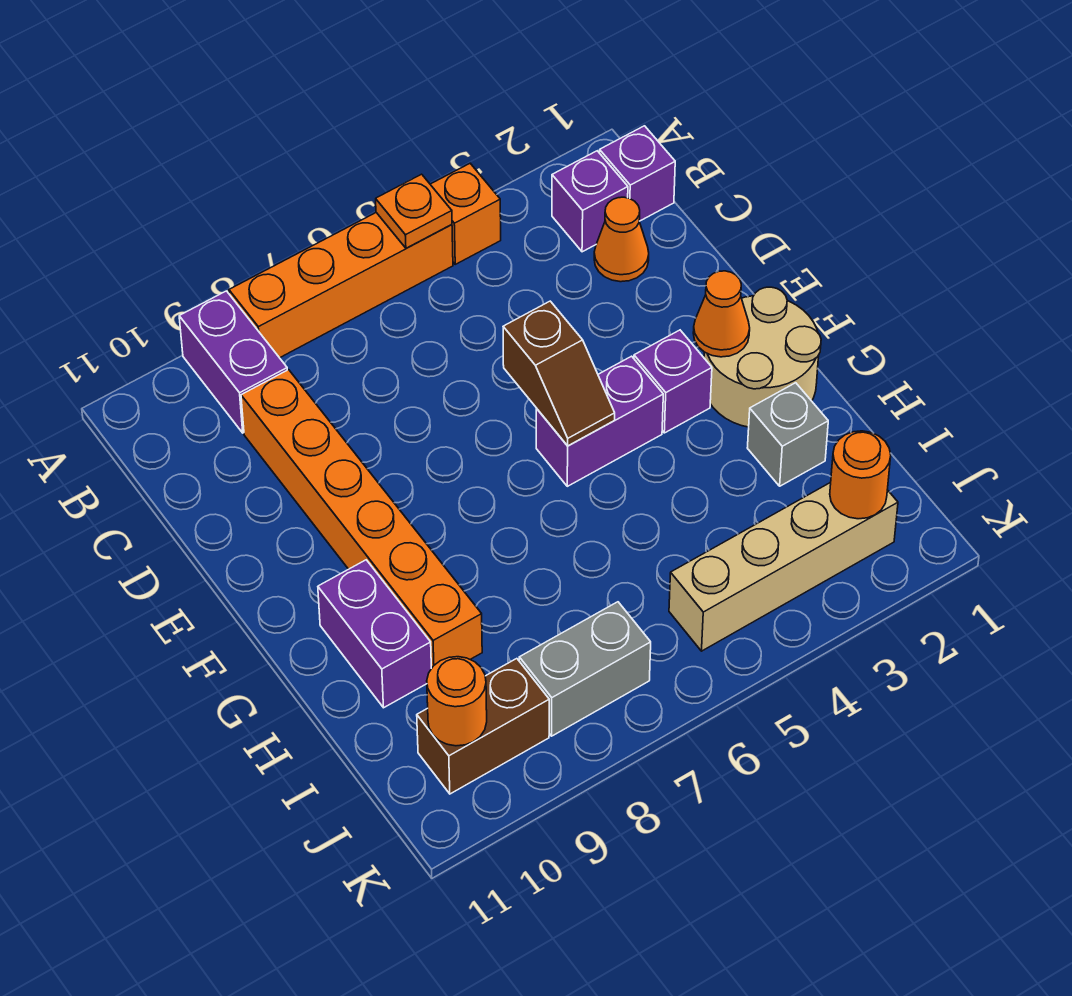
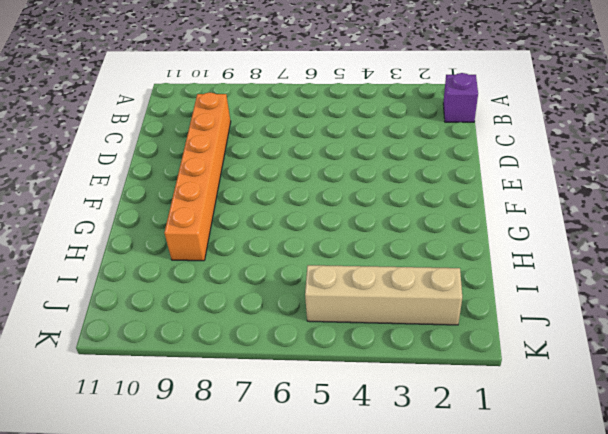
none -> orange 1x1 brick [430,164,501,264]
none -> orange 1x4 brick [229,213,453,358]
none -> purple 1x2 brick [179,291,287,433]

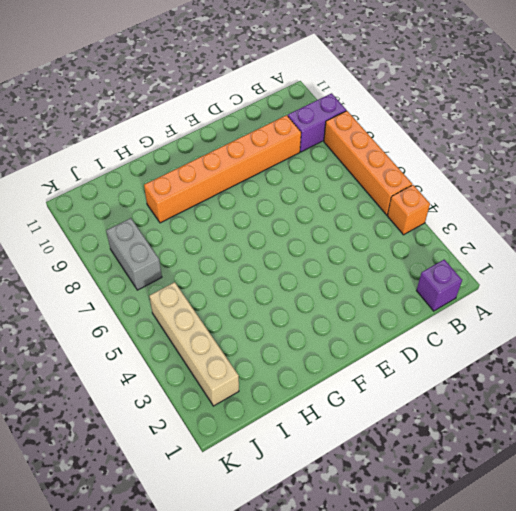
none -> purple 1x1 brick [552,151,628,252]
none -> orange 1x1 cone [594,197,649,282]
none -> tan 2x2 round brick [704,287,821,427]

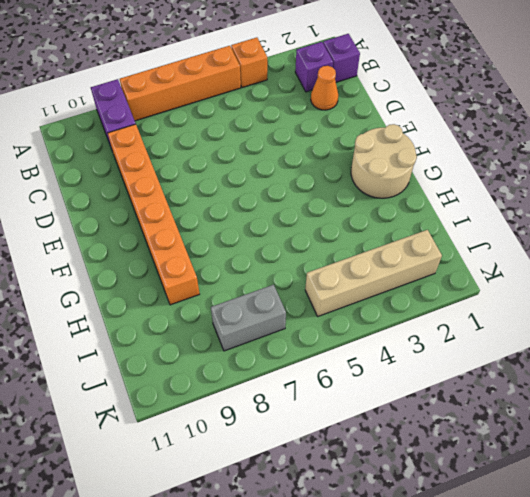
none -> purple 1x1 brick [634,330,712,433]
none -> purple 1x2 brick [536,356,663,486]
none -> purple 1x2 brick [318,560,431,708]

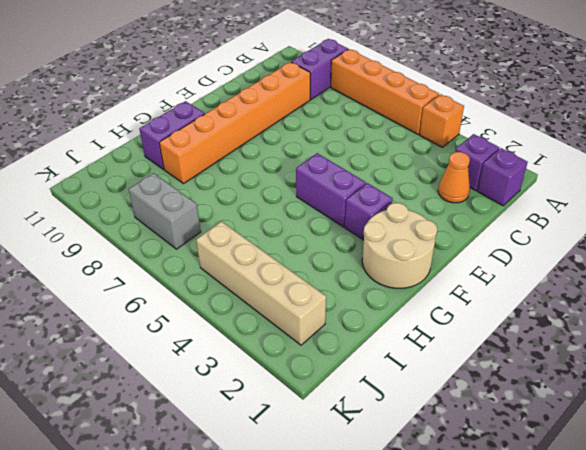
none -> grey 1x1 brick [747,383,828,486]
none -> brown 1x2 brick [417,659,549,794]
none -> orange 1x1 plate [376,174,452,248]

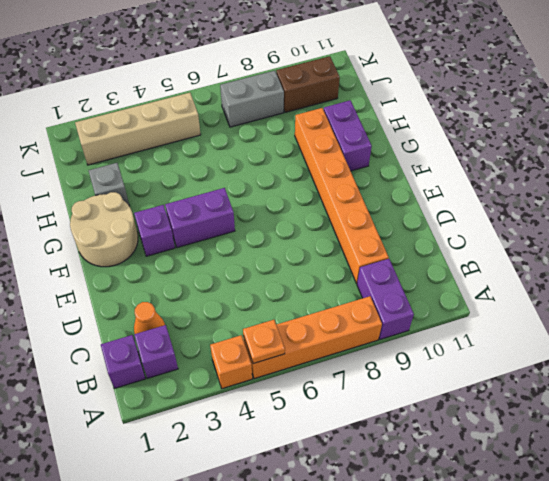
none -> brown 1x2 slope [503,301,615,446]
none -> orange 1x1 cone [693,271,750,357]
none -> orange 1x1 round brick [830,431,891,519]

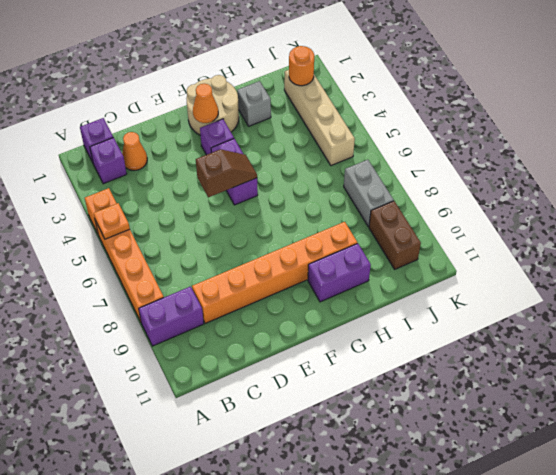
none -> orange 1x1 round brick [427,657,487,746]

